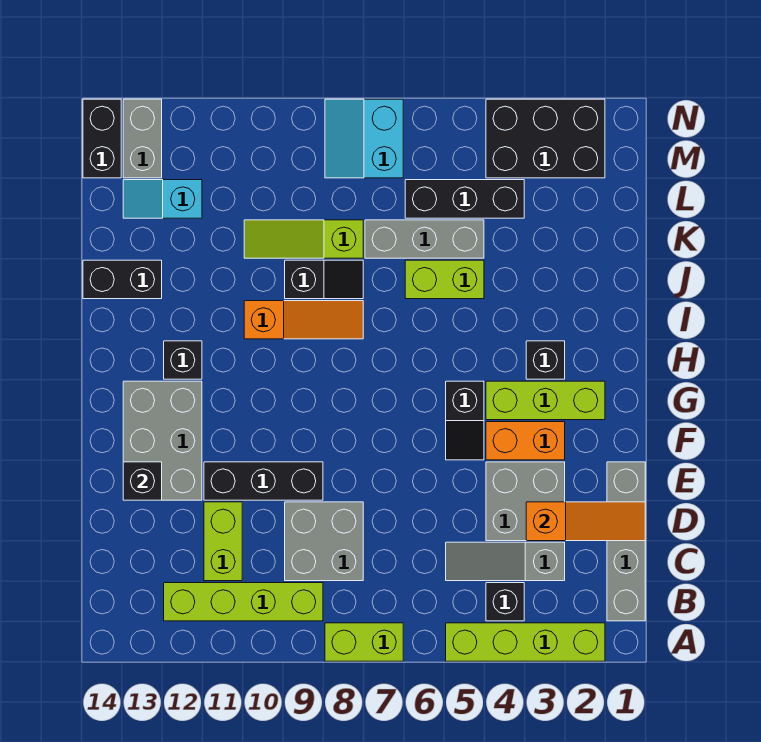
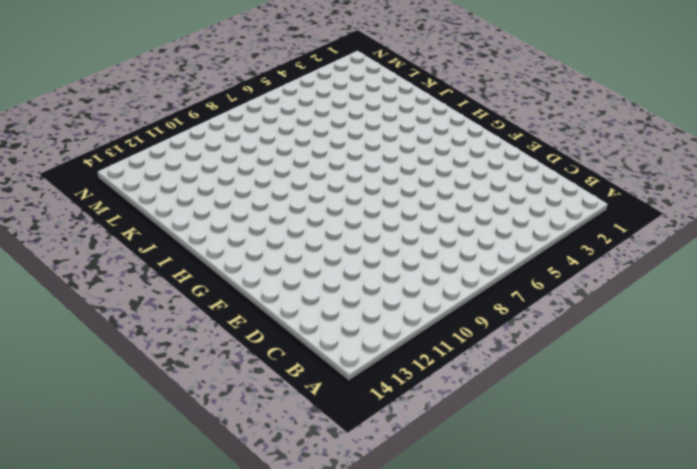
none -> lime 1x4 brick [446,623,605,661]
none -> lime 1x2 brick [325,623,403,661]
none -> grey 1x4 brick [607,462,645,621]
none -> black 1x1 brick [486,583,524,621]

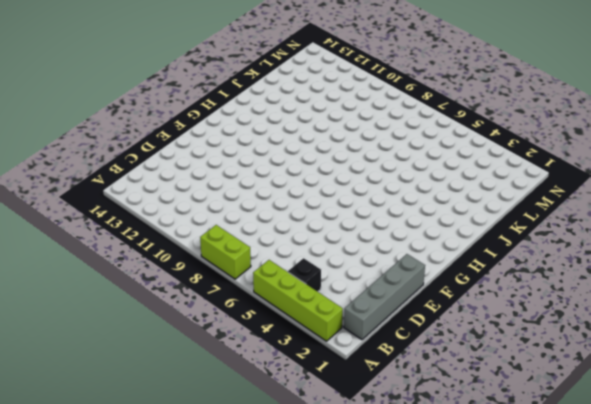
none -> lime 1x4 brick [164,583,323,621]
none -> grey 1x3 slope [446,542,565,581]
none -> grey 2x2 brick [285,502,363,581]
none -> lime 1x2 brick [204,502,242,581]

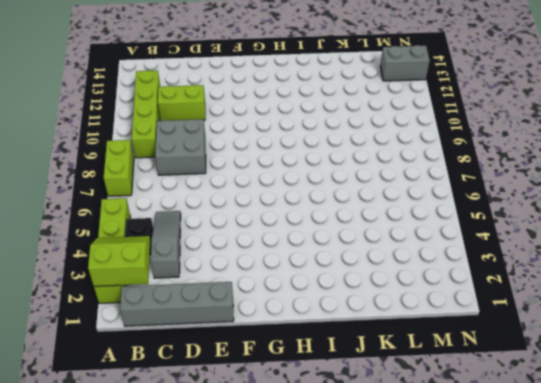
lime 2x2 slope [88,236,150,286] -> none
none -> grey 2x2 brick [486,462,565,541]
none -> black 1x3 brick [204,462,323,500]
none -> grey 2x3 brick [123,381,202,500]
none -> orange 1x2 brick [486,422,565,460]

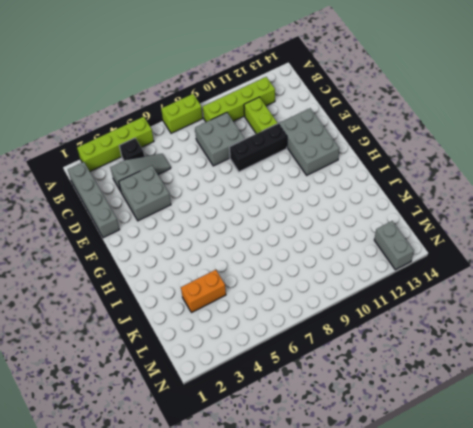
orange 1x2 brick [181,270,226,313] -> orange 1x2 brick moved to [486,422,565,460]
none -> black 1x2 slope [446,381,484,460]
none -> lime 1x3 brick [486,381,605,420]
none -> black 1x1 brick [526,341,565,379]
none -> black 1x1 brick [164,341,202,379]

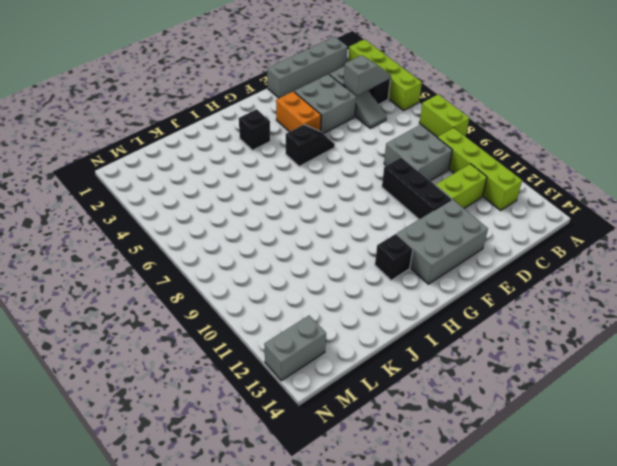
grey 1x2 slope [344,55,391,96] -> none
none -> lime 1x3 brick [486,381,605,420]
none -> orange 1x3 slope [244,301,363,339]
none -> lime 1x2 brick [405,260,484,299]
none -> black 1x2 slope [285,260,363,299]

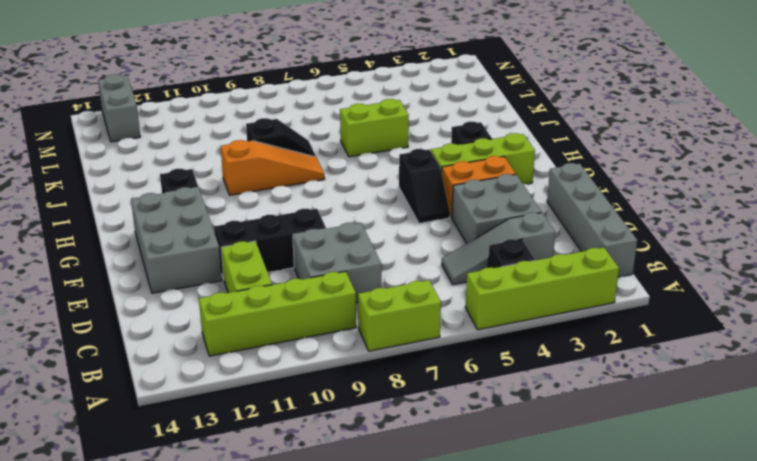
none -> black 1x2 brick [83,260,162,299]
none -> grey 1x3 brick [365,220,484,258]
none -> lime 1x3 slope [244,220,363,258]
none -> black 1x3 brick [405,180,524,218]

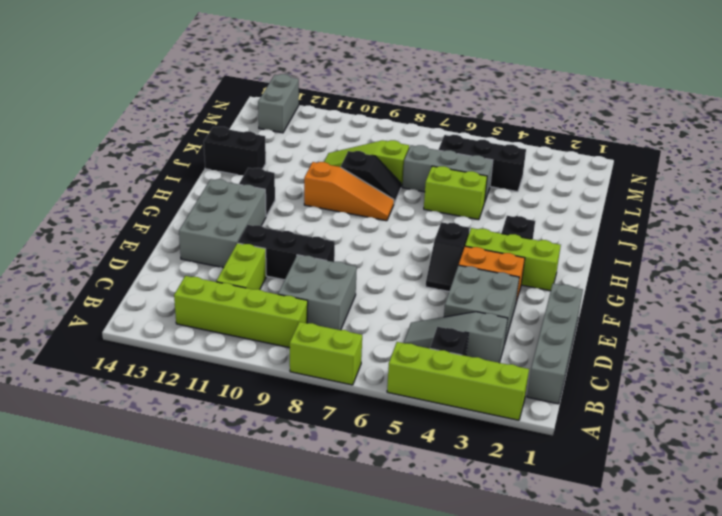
none -> cyan 1x2 slope [123,180,202,218]
none -> black 2x3 brick [486,99,605,178]
none -> cyan 2x2 slope [325,99,403,178]
none -> black 1x2 brick [83,99,121,178]

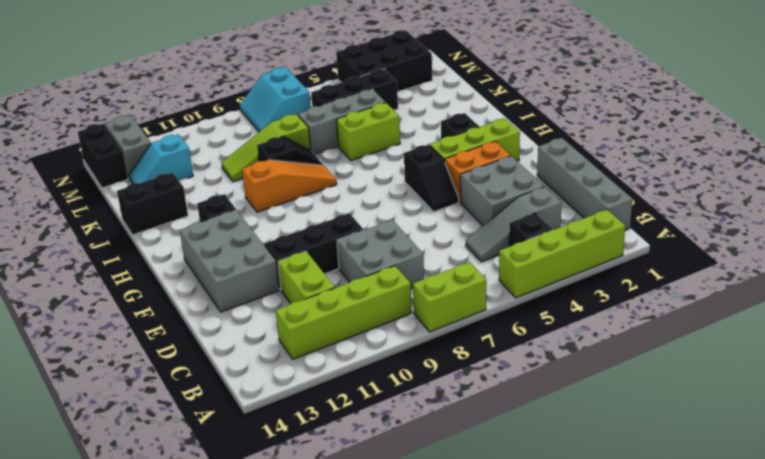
none -> orange 1x3 slope [526,502,645,541]
none -> black 1x1 brick [123,462,162,500]

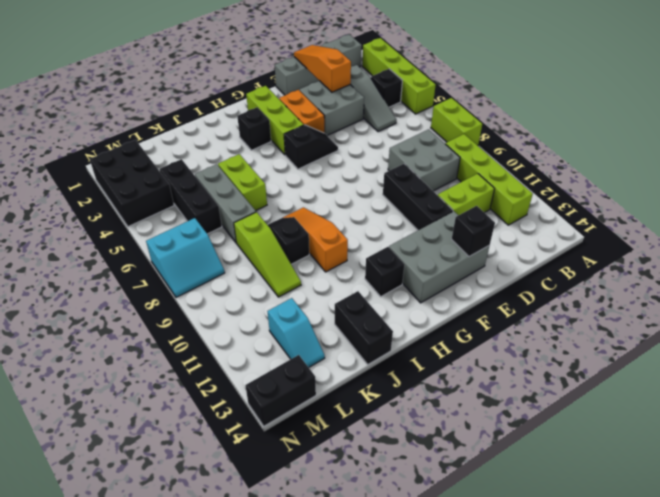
none -> grey 1x2 brick [123,99,162,178]

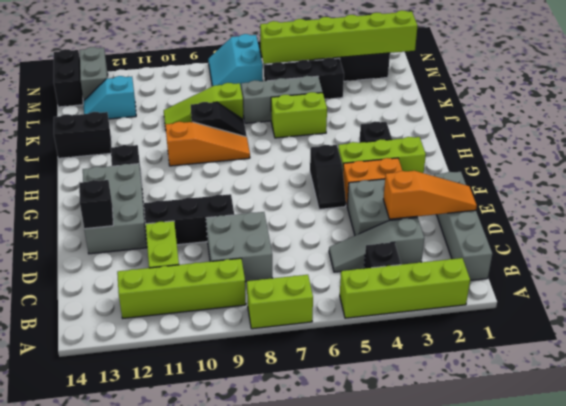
lime 1x6 brick [260,10,417,64] -> none

